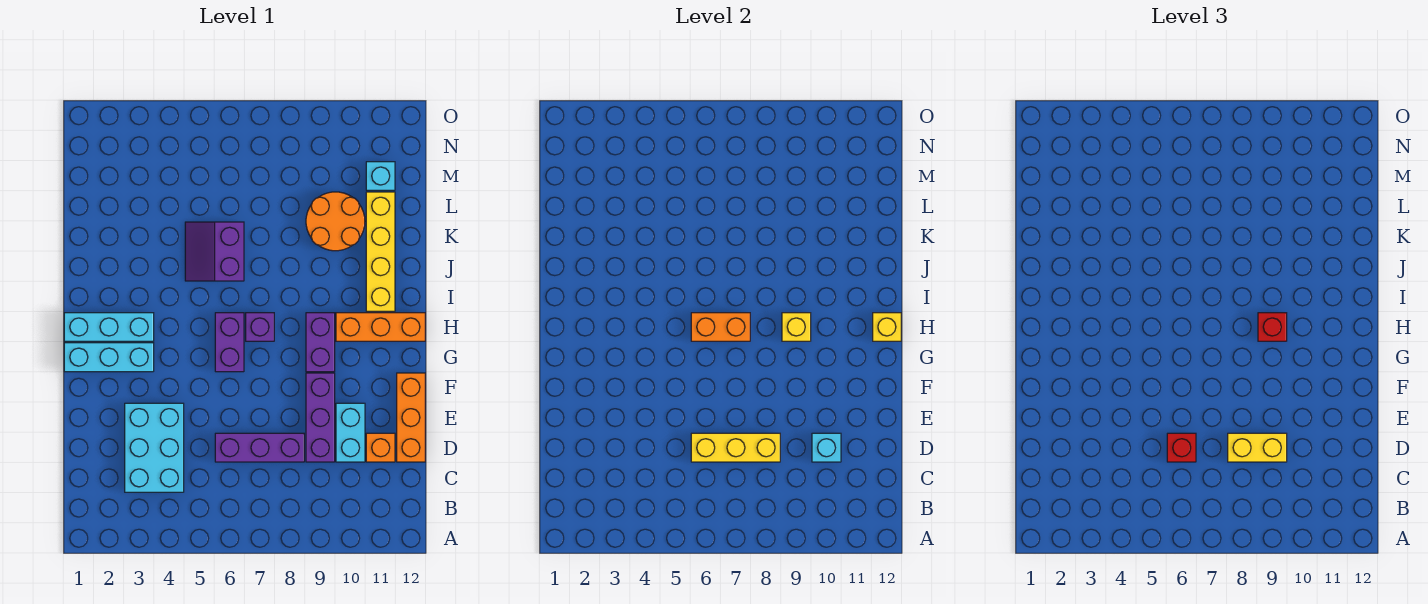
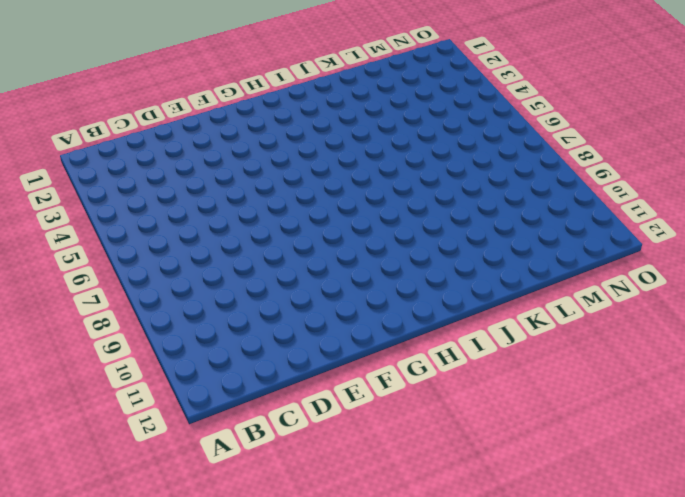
none -> cyan 2x3 brick [125,403,184,492]
none -> purple 1x3 brick [215,433,304,462]
none -> purple 1x3 brick [306,373,335,462]

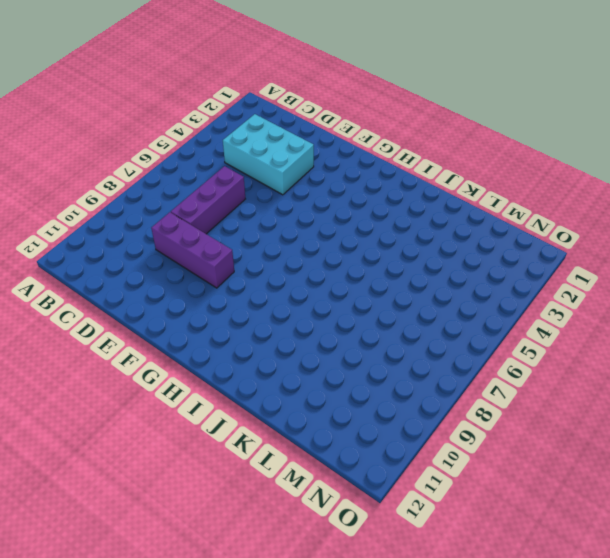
none -> cyan 1x2 brick [336,403,365,462]
none -> orange 1x1 brick [366,433,395,462]
none -> orange 1x3 brick [397,373,425,462]

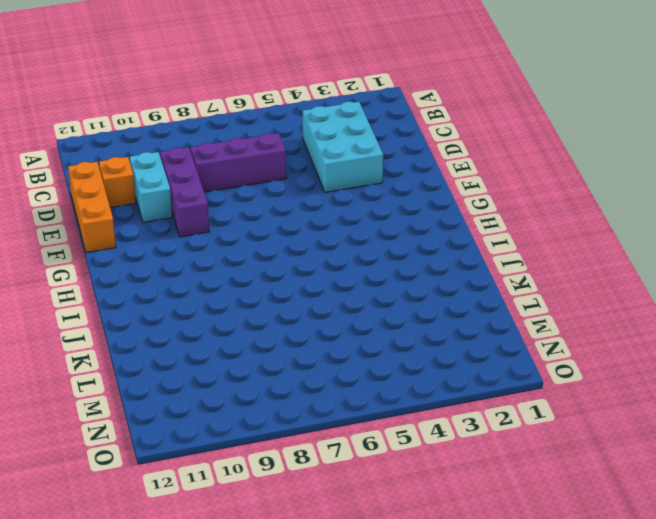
none -> cyan 1x3 brick [64,343,154,372]
none -> purple 1x2 brick [215,313,244,372]
none -> purple 1x2 brick [306,313,335,372]

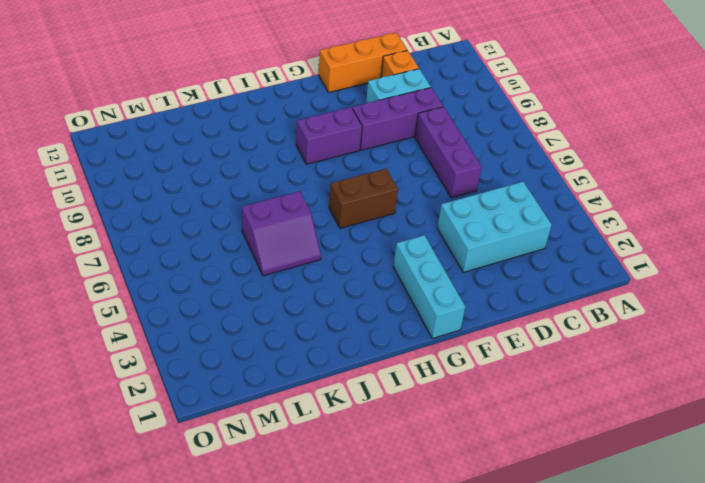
brown 1x2 brick [329,169,398,228] -> purple 1x2 brick [215,313,244,372]
none -> cyan 1x3 brick [64,313,154,341]
none -> purple 1x1 brick [246,313,274,341]
none -> orange 1x3 brick [336,313,425,341]

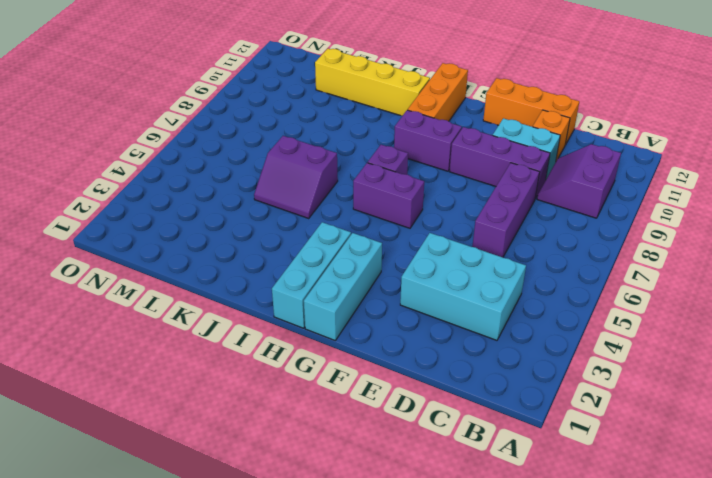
purple 2x2 slope [537,144,621,218] -> none
none -> orange 2x2 round brick [306,192,365,251]
none -> cyan 1x1 brick [366,162,395,190]
none -> yellow 1x3 brick [691,433,780,462]

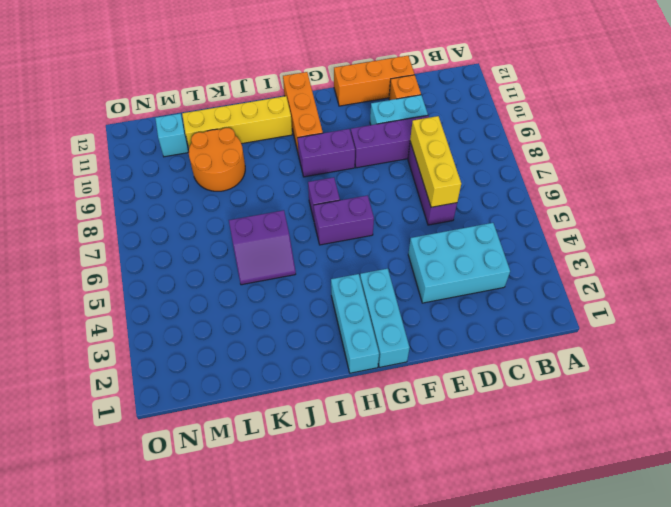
none -> cyan 1x1 brick [812,433,841,462]
none -> orange 1x2 brick [691,313,750,341]
none -> yellow 1x1 brick [782,313,811,341]

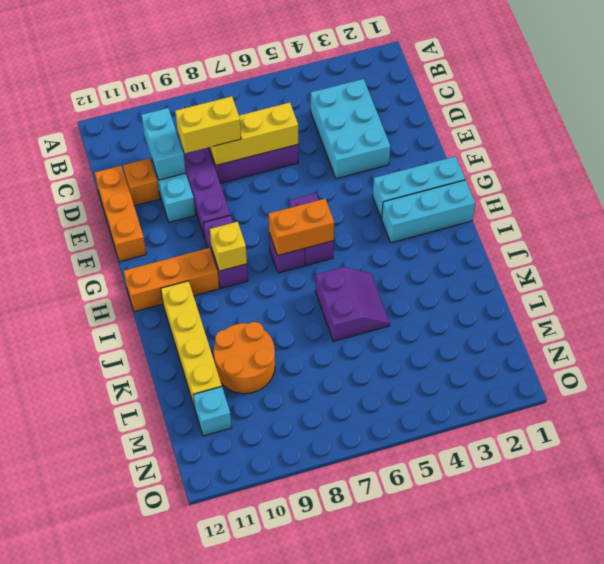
cyan 1x2 brick [141,108,186,180] -> cyan 1x1 brick [812,433,841,462]
none -> yellow 1x1 brick [873,313,901,341]
none -> red 1x1 brick [1167,433,1196,462]
none -> red 1x1 brick [1258,313,1287,341]

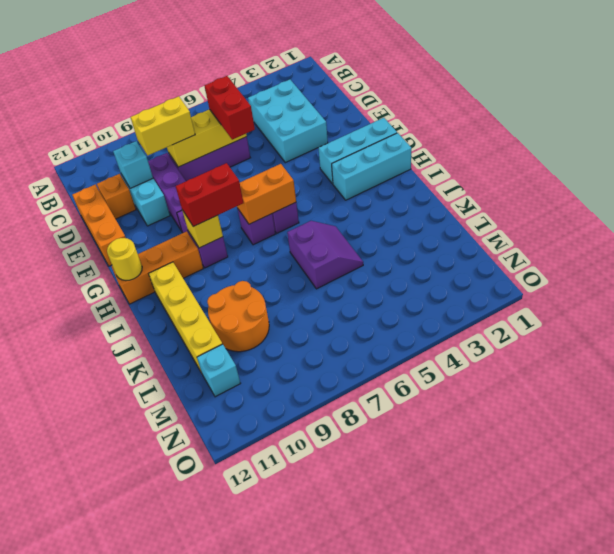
red 1x2 brick [205,76,255,140] -> red 1x1 brick [1167,433,1196,462]
red 1x2 brick [176,163,243,227] -> red 1x1 brick [1258,313,1287,341]
yellow 1x1 round brick [107,238,142,281] -> yellow 1x1 brick [873,313,901,341]

